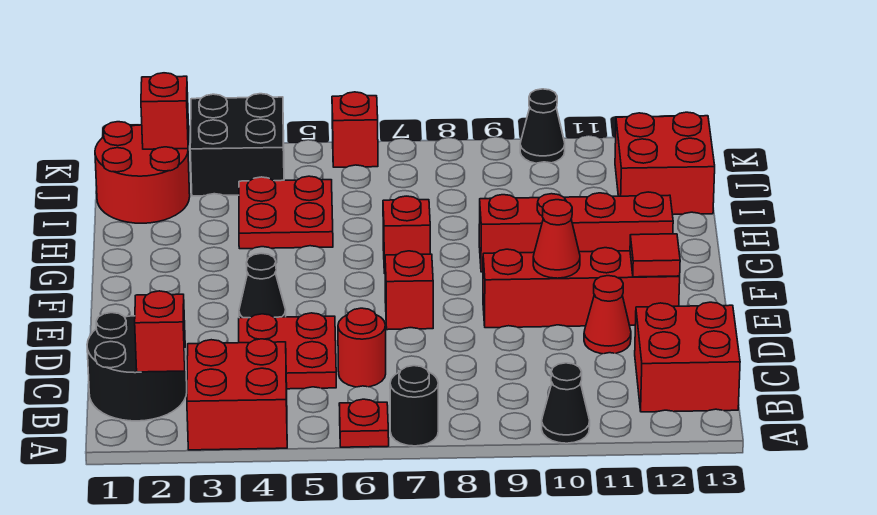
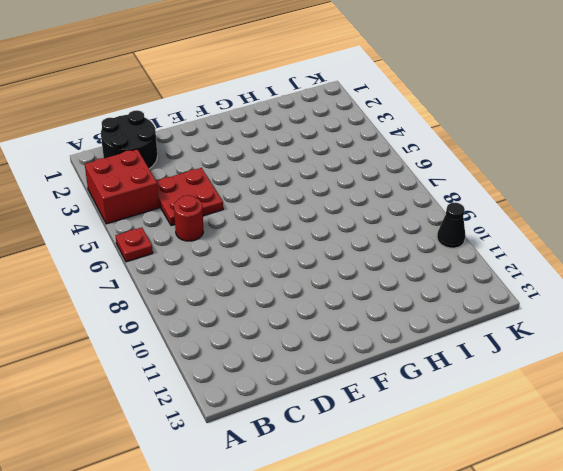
none -> black 1x1 round brick [390,366,438,446]
none -> black 1x1 cone [542,363,590,443]
none -> red 2x2 brick [635,302,740,412]

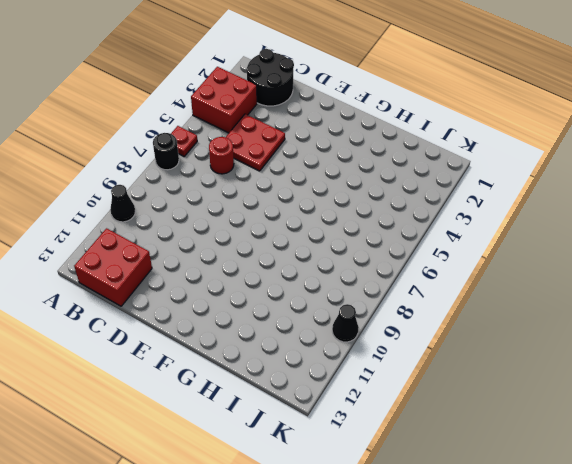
none -> red 1x1 cone [584,276,631,354]
none -> black 1x1 cone [239,253,286,318]
none -> red 1x1 brick [385,251,433,330]

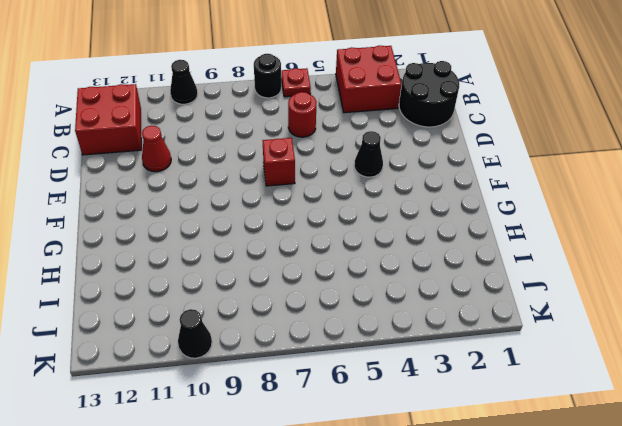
none -> red 2x2 plate [239,313,336,389]
none -> red 1x4 brick [483,248,680,328]
none -> red 1x1 brick [383,196,430,273]

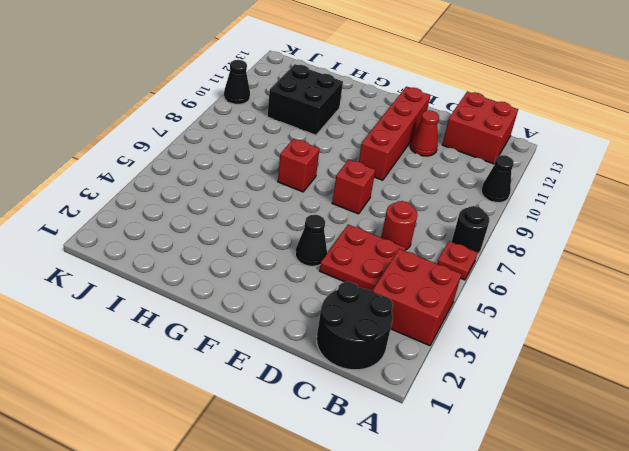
black 2x2 brick [267,64,343,135] -> black 2x2 brick moved to [190,94,284,196]
none -> red 1x4 brick [479,192,673,272]
none -> red 2x2 plate [239,176,333,249]
none -> red 2x2 round brick [95,122,190,223]

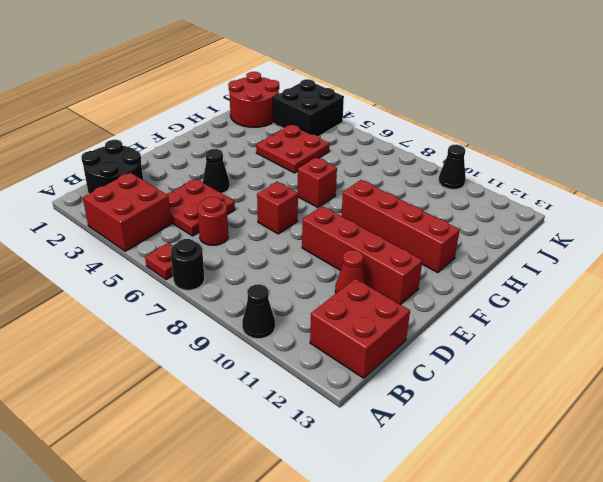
none -> red 2x2 brick [615,112,715,215]
none -> red 1x1 brick [332,92,378,167]
none -> red 1x1 brick [135,291,185,372]

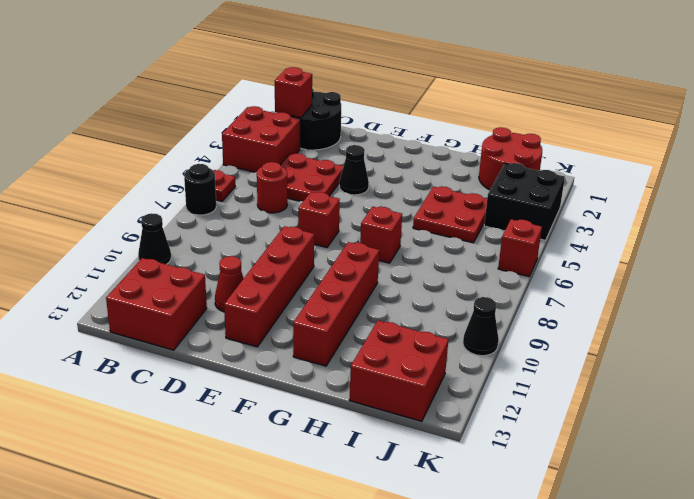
none -> red 1x1 cone [533,200,580,278]
none -> red 1x1 tile [630,234,680,277]
none -> red 1x1 brick [141,73,188,149]

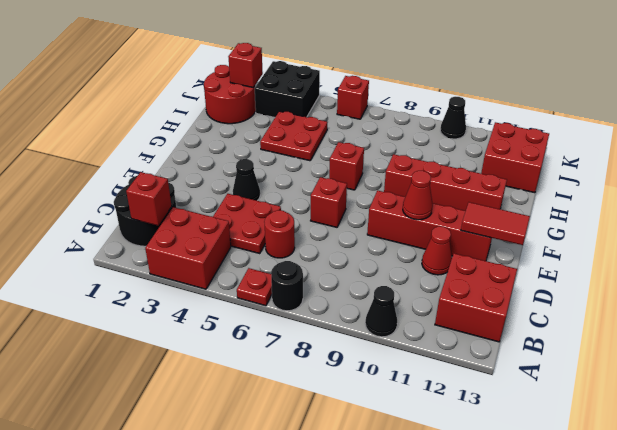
red 1x2 tile [461,202,530,245] -> red 1x1 tile [630,234,680,277]

